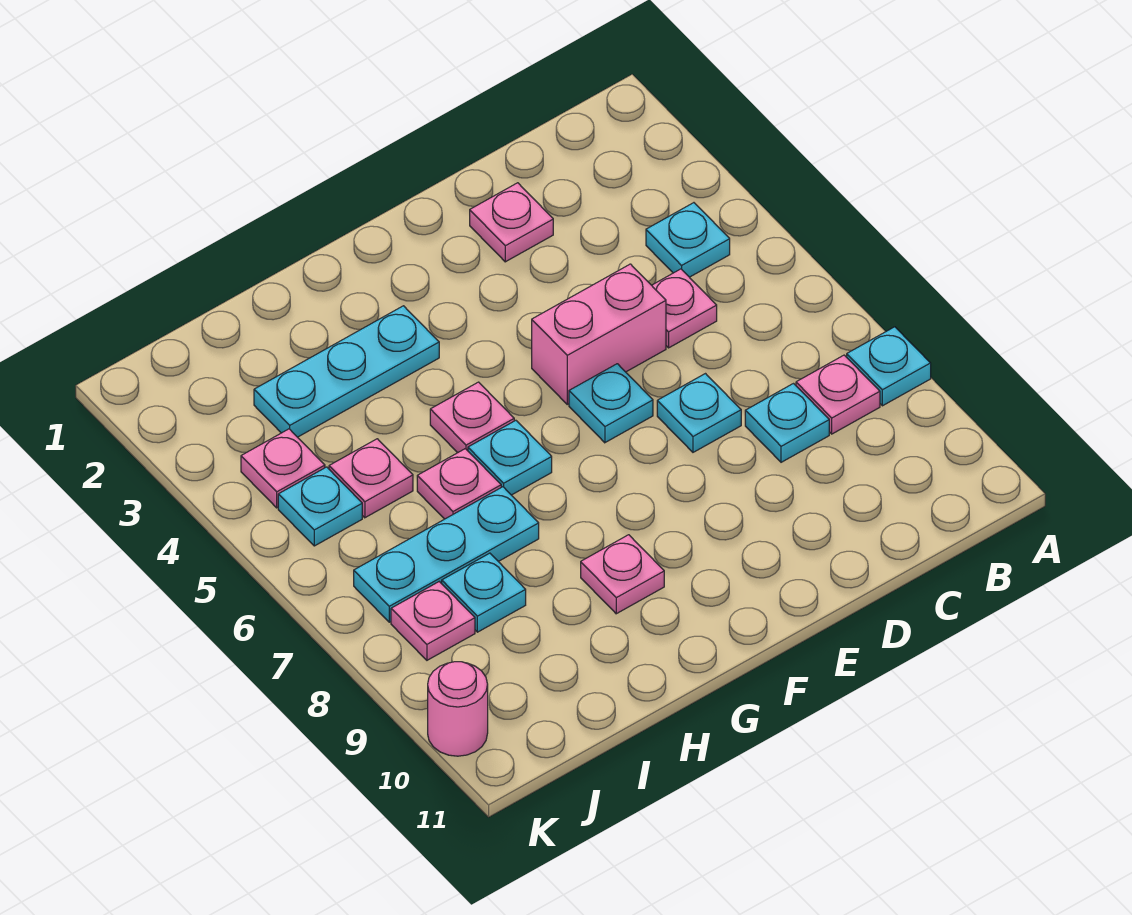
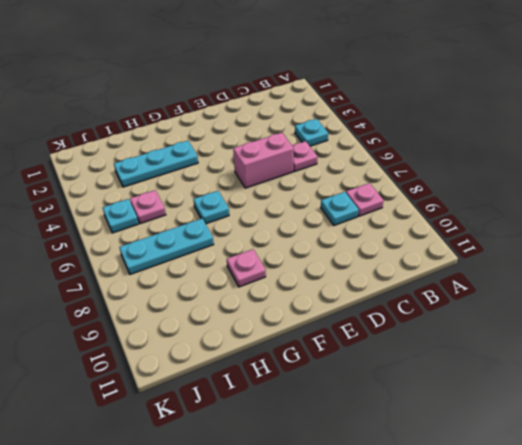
none -> cyan 1x1 plate [847,327,931,406]
none -> pink 1x1 plate [470,183,553,262]
none -> cyan 1x1 plate [657,374,741,452]

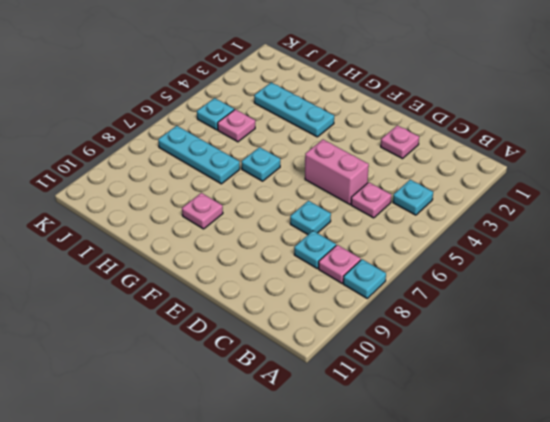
none -> cyan 1x1 plate [569,364,653,443]
none -> pink 1x1 plate [430,382,514,453]
none -> pink 1x1 plate [417,449,501,519]

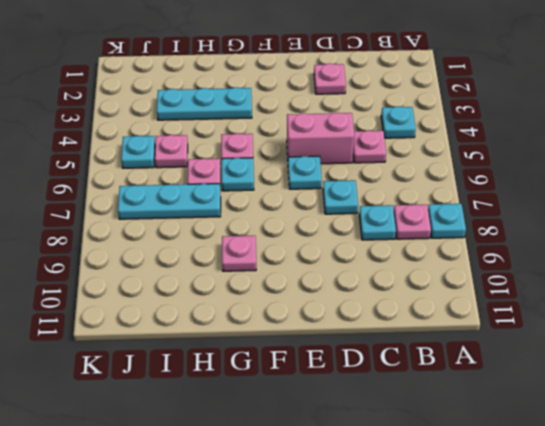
none -> cyan 1x1 plate [442,553,526,632]
none -> pink 1x1 plate [241,429,325,508]
none -> pink 1x1 plate [391,582,475,660]

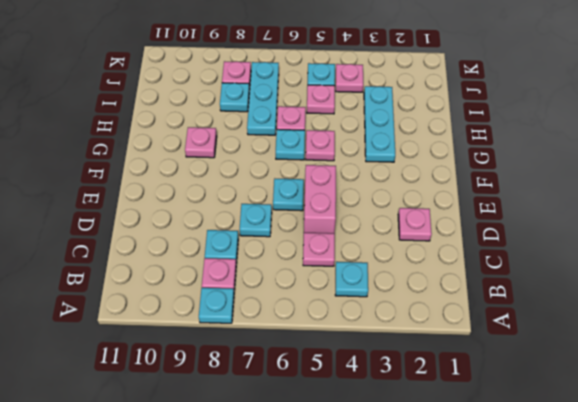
none -> pink 1x1 round brick [428,662,488,756]

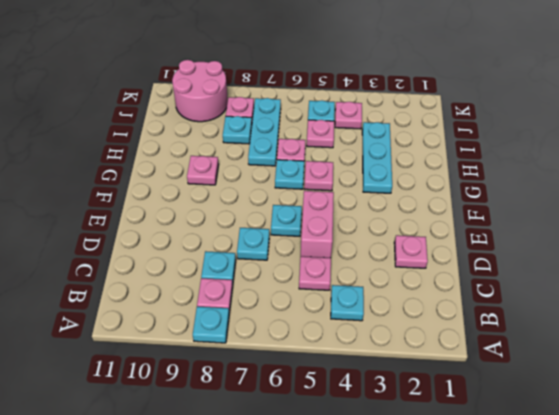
pink 2x2 round brick [172,60,228,122] -> pink 1x1 round brick [428,662,488,756]

